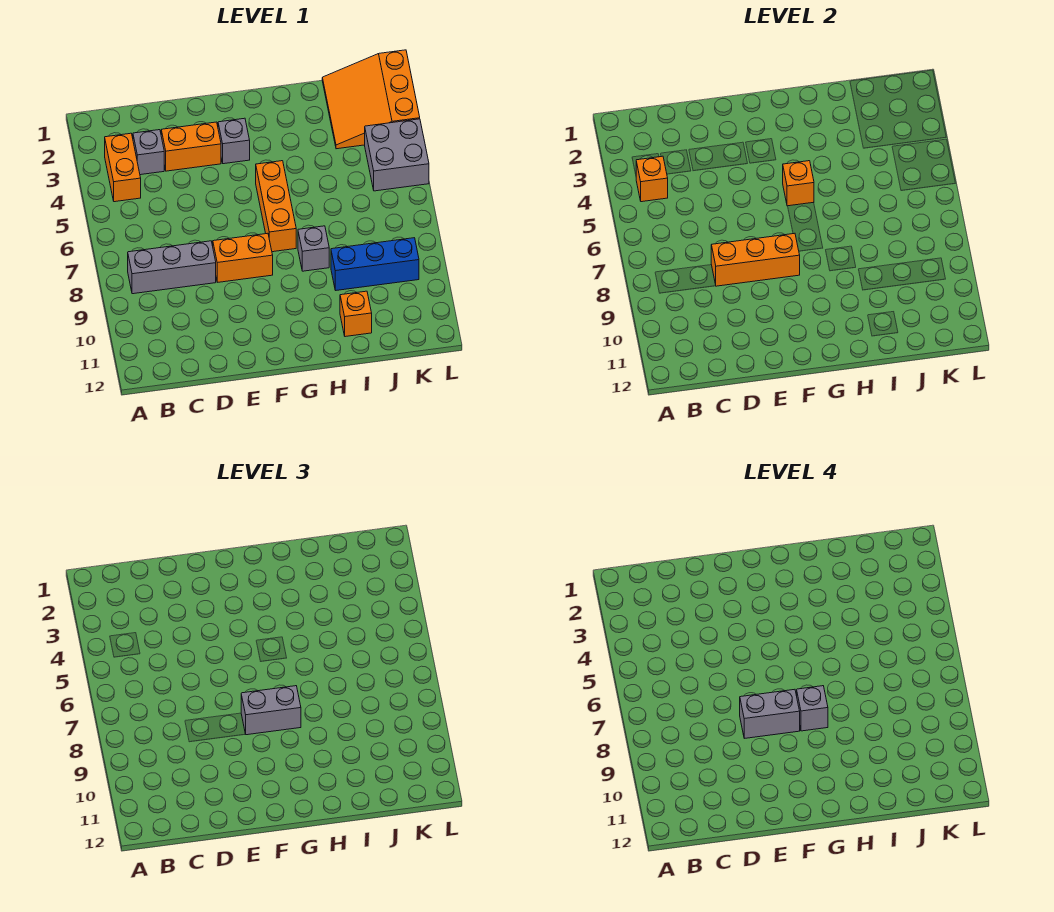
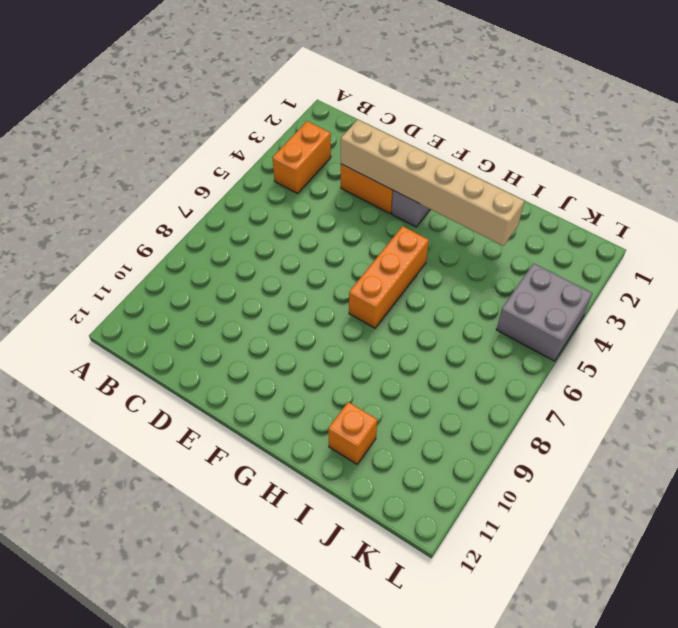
tan 1x6 brick [341,120,524,246] -> none
none -> grey 1x3 brick [128,241,216,294]
none -> grey 1x1 brick [133,130,164,175]
none -> orange 1x2 brick [213,233,273,282]

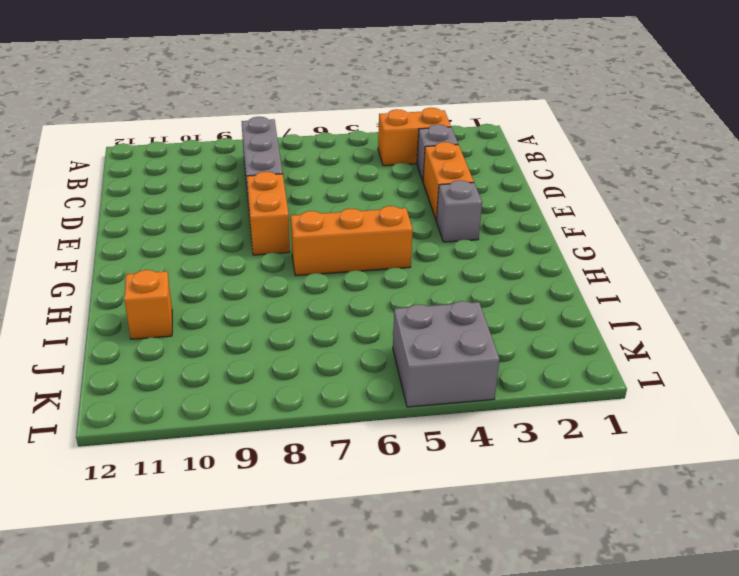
none -> grey 1x1 brick [298,226,329,271]
none -> blue 1x3 brick [331,238,419,290]
none -> orange 3x3 slope [322,50,420,149]

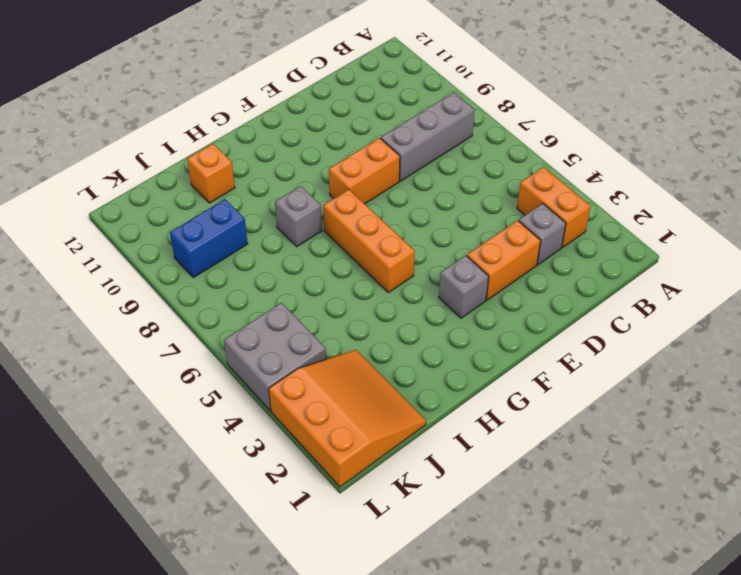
blue 1x2 brick [170,199,248,278] -> blue 1x3 brick [331,238,419,290]
none -> orange 1x1 brick [636,156,668,202]
none -> orange 1x3 brick [711,233,800,286]
none -> orange 1x1 brick [783,161,814,206]

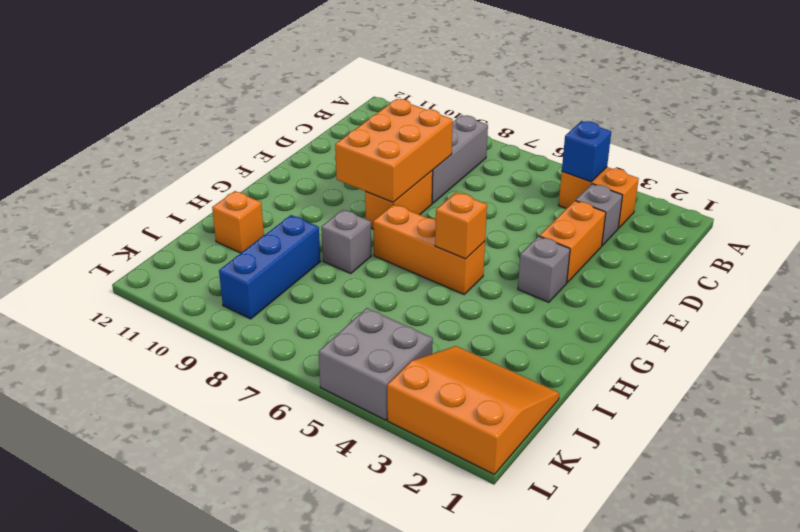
blue 1x1 brick [562,121,611,182] -> orange 1x1 brick [636,156,668,202]
orange 2x3 brick [335,99,453,202] -> orange 1x3 brick [711,233,800,286]
none -> grey 1x2 brick [241,686,301,735]
none -> grey 1x2 brick [740,689,800,738]
none -> grey 1x1 brick [797,686,828,731]

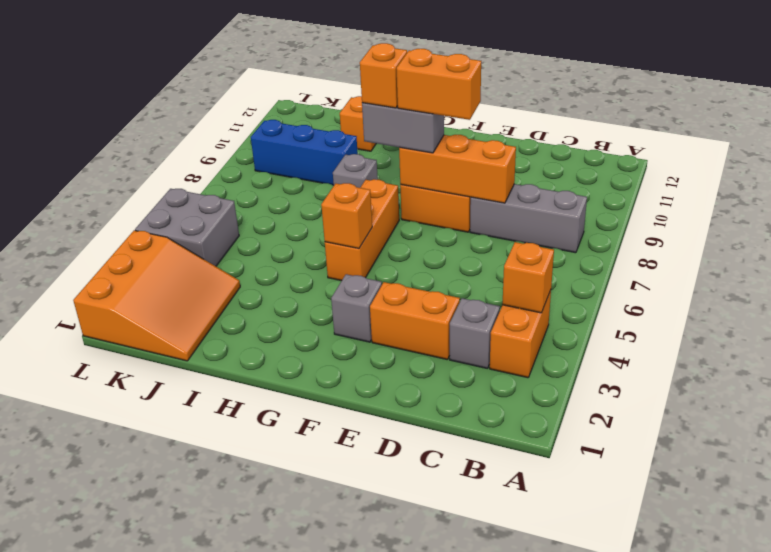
orange 1x2 brick [397,49,481,120] -> grey 1x2 brick [740,689,800,738]
orange 1x1 brick [360,43,407,108] -> grey 1x1 brick [797,686,828,731]

